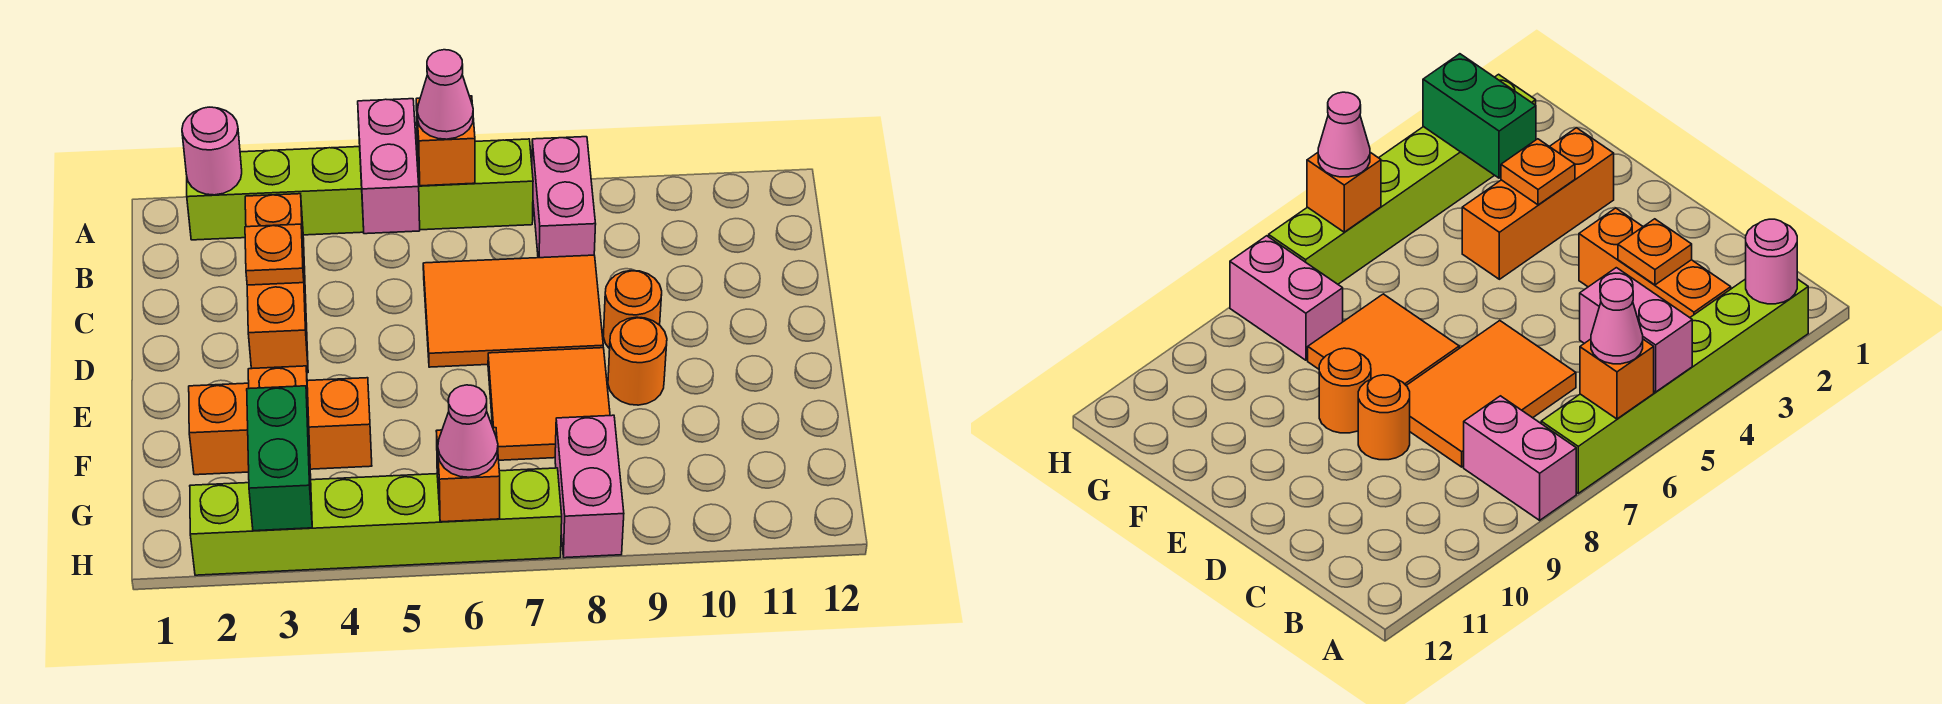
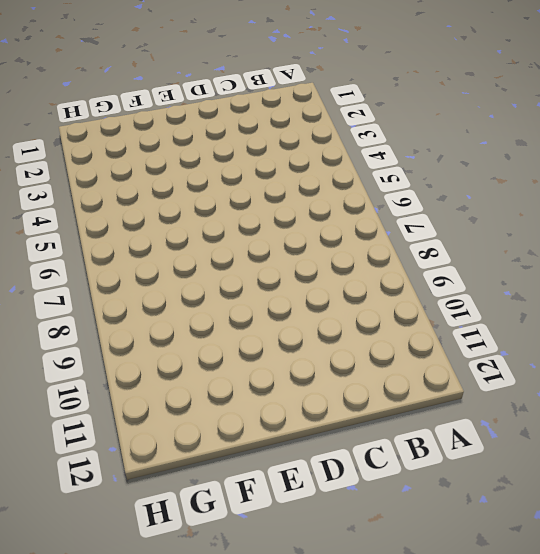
none -> lime 1x6 brick [187,139,533,240]
none -> pink 1x2 brick [532,137,596,258]
none -> orange 1x3 brick [245,194,308,373]

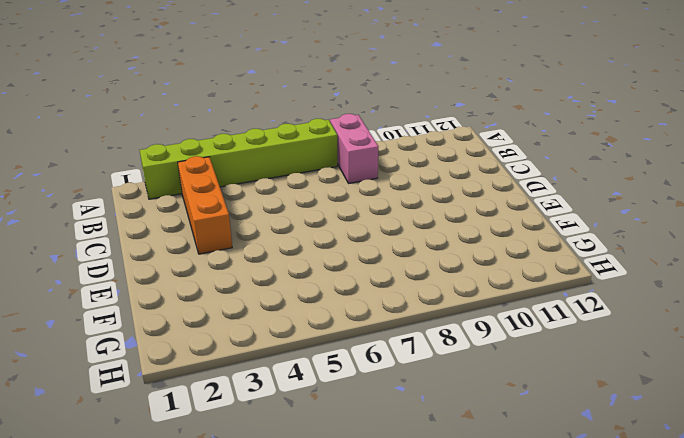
none -> orange 2x3 tile [423,255,603,367]
none -> orange 1x1 round brick [603,271,662,349]
none -> orange 2x2 tile [488,348,610,460]

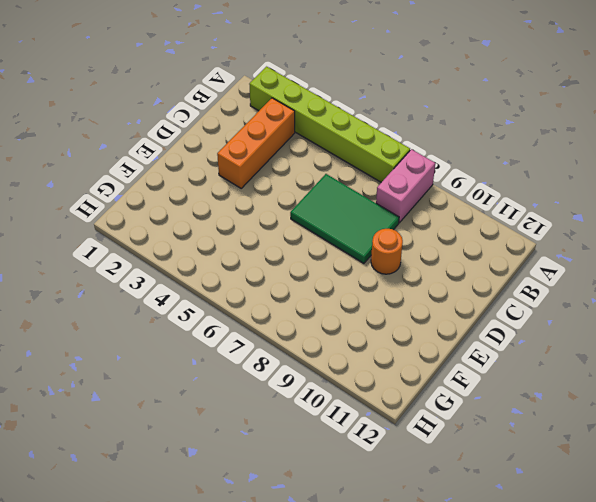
green 2x3 tile [290,174,399,263] -> orange 2x3 tile [423,255,603,367]
none -> orange 2x2 tile [488,348,610,460]
none -> orange 1x1 round brick [608,317,667,405]
none -> orange 1x3 brick [189,378,372,475]

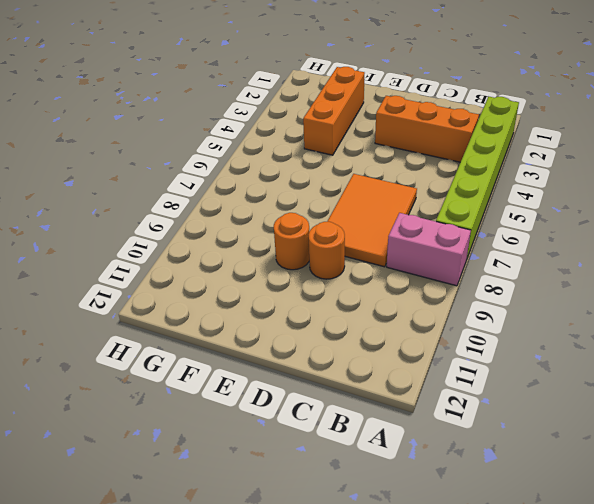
none -> orange 2x2 tile [488,348,610,460]
none -> pink 1x2 brick [555,415,624,558]
none -> lime 1x6 brick [190,468,562,575]

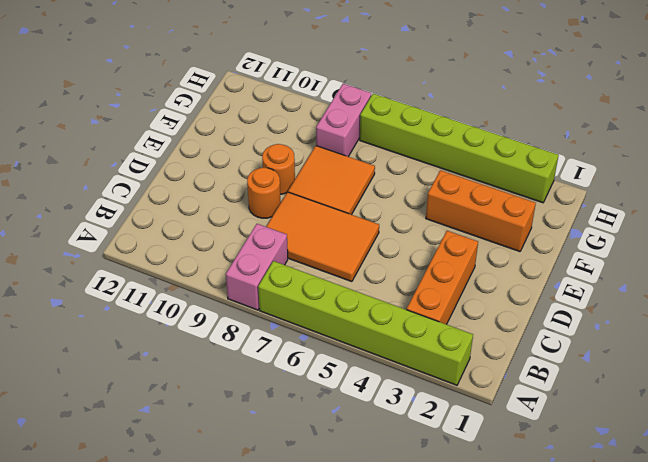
none -> pink 1x1 round brick [182,107,242,195]
none -> pink 1x2 brick [358,99,420,234]
none -> orange 1x1 brick [416,96,475,186]

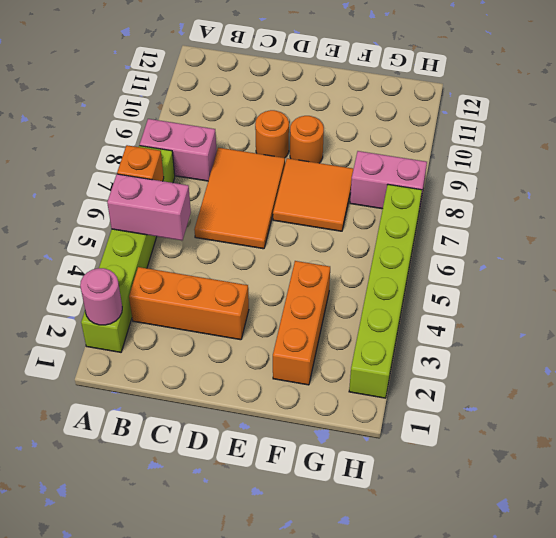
none -> orange 1x1 plate [245,224,304,285]
none -> orange 1x1 plate [248,366,309,421]
none -> green 1x2 brick [247,386,312,531]

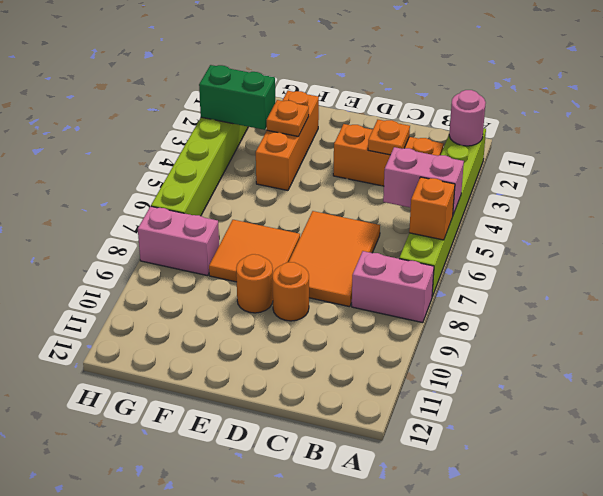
none -> orange 1x1 brick [436,428,500,522]
none -> pink 1x1 cone [417,50,473,139]
none -> pink 1x1 cone [438,385,498,477]

